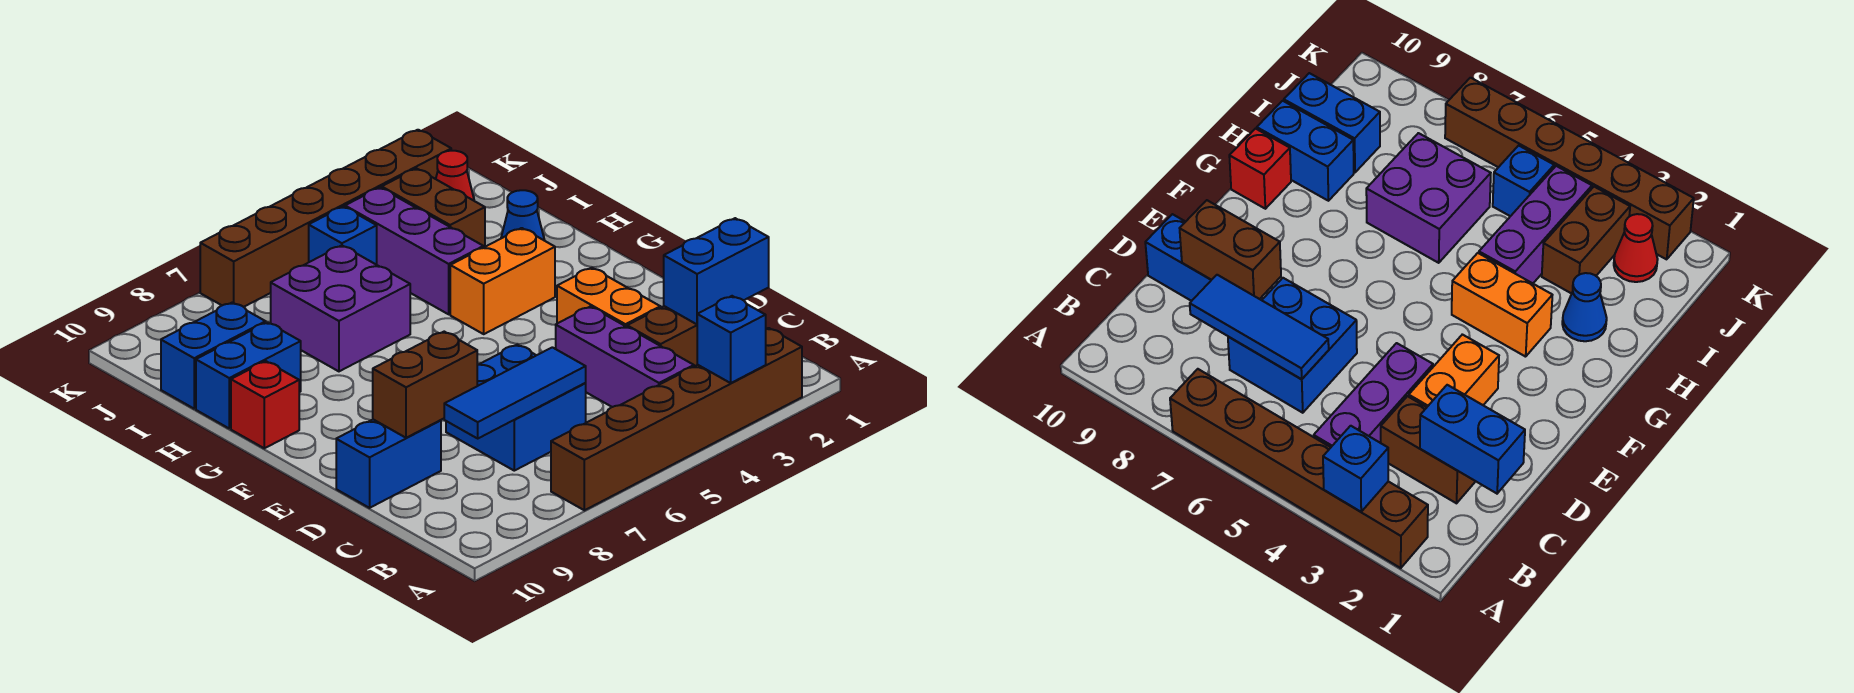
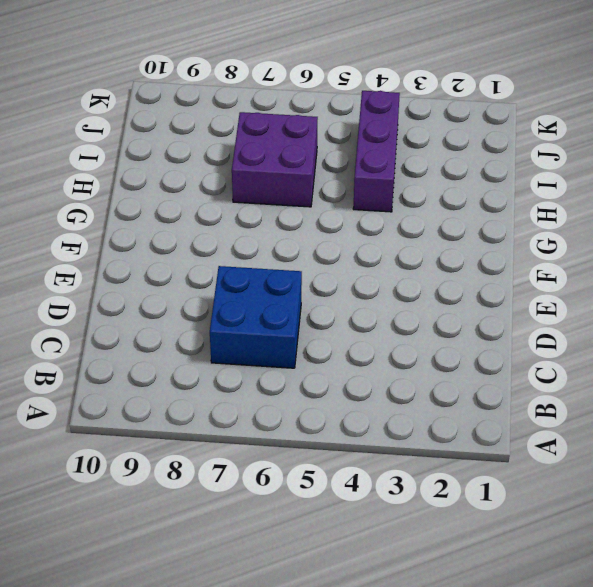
none -> brown 1x6 brick [551,328,802,510]
none -> purple 1x3 brick [556,306,694,407]
none -> brown 1x2 brick [627,306,697,366]

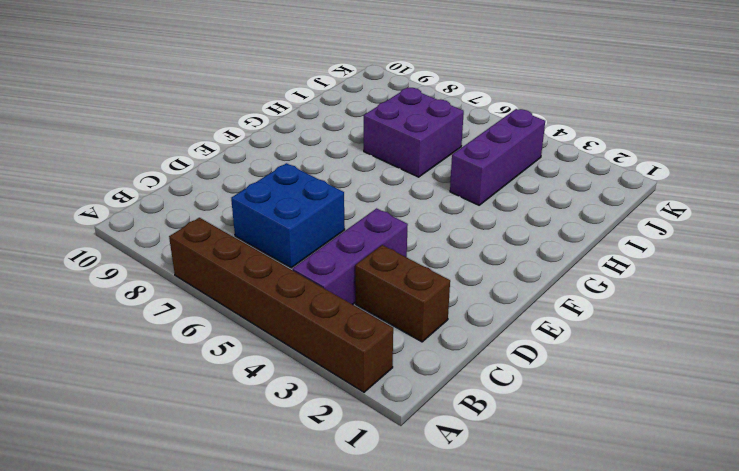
none -> orange 1x2 brick [557,268,660,327]
none -> blue 1x2 brick [336,420,441,508]
none -> orange 1x2 brick [450,228,555,334]

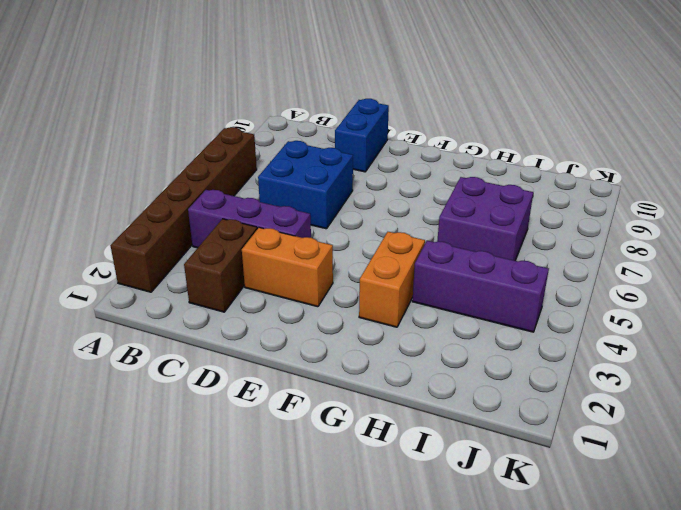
none -> red 1x1 brick [231,361,299,448]
none -> blue 1x1 cone [501,190,545,241]
none -> blue 1x2 brick [196,322,301,428]

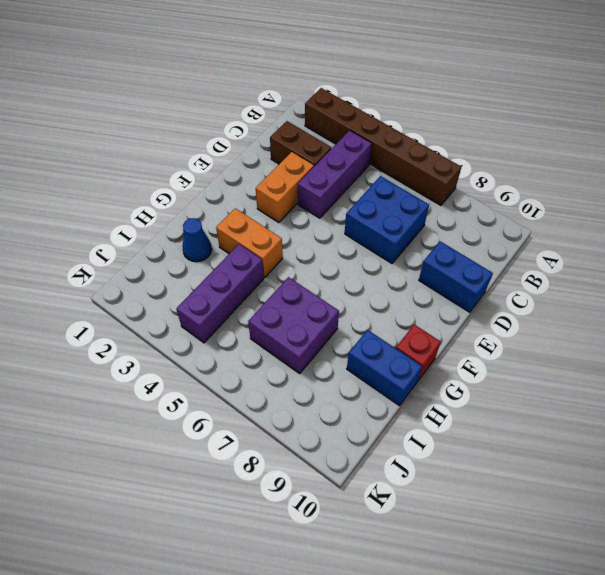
none -> brown 1x2 brick [382,169,485,248]
none -> blue 1x2 brick [161,302,266,409]
none -> red 1x1 cone [436,151,474,201]

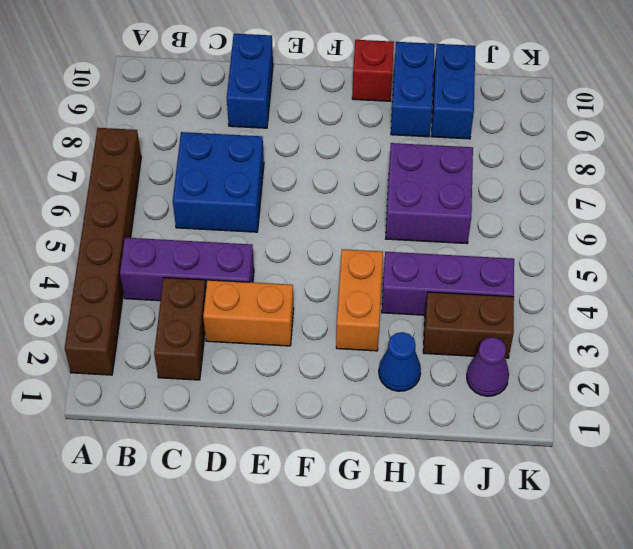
purple 1x1 cone [467,337,509,396] -> red 1x1 cone [436,151,474,201]
none -> blue 1x1 brick [309,207,377,265]
none -> brown 1x6 brick [200,130,451,307]
none -> blue 1x1 brick [697,296,766,383]

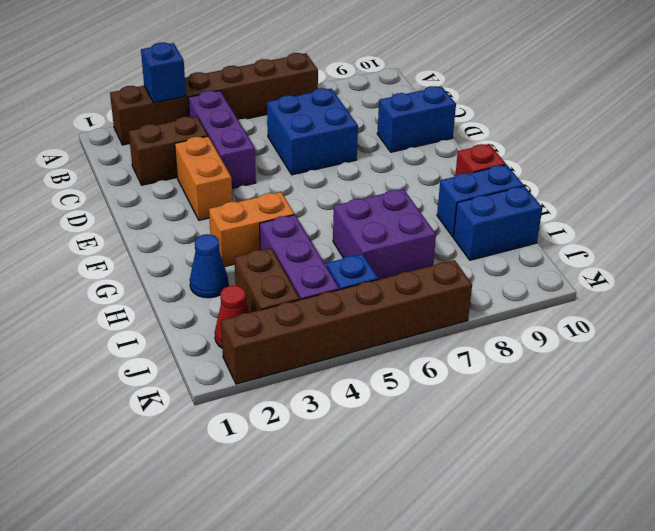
none -> blue 1x2 brick [664,218,769,324]
none -> blue 1x3 tile [444,347,586,438]
none -> brown 1x2 brick [373,332,477,438]

